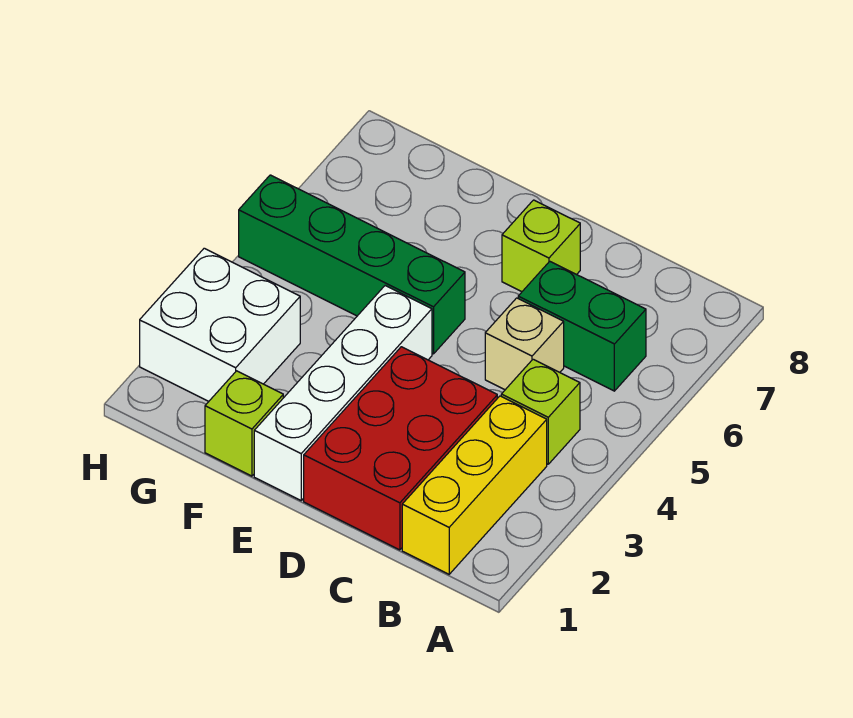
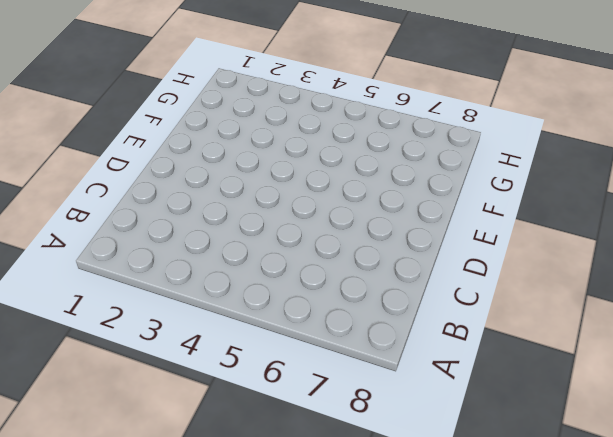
none -> yellow 1x3 brick [402,396,547,574]
none -> lime 1x1 brick [501,359,580,464]

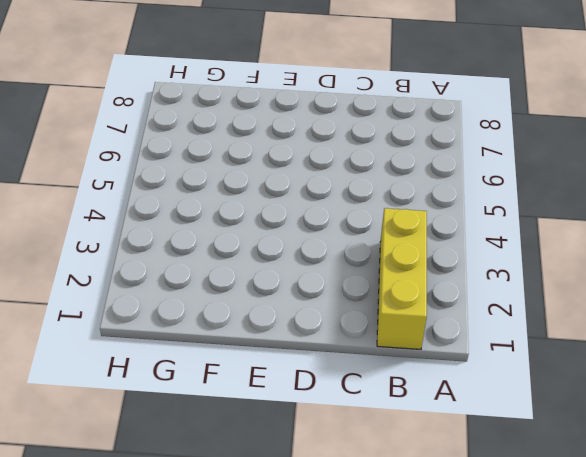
none -> lime 1x1 brick [501,359,580,464]
none -> green 1x2 brick [518,261,646,391]

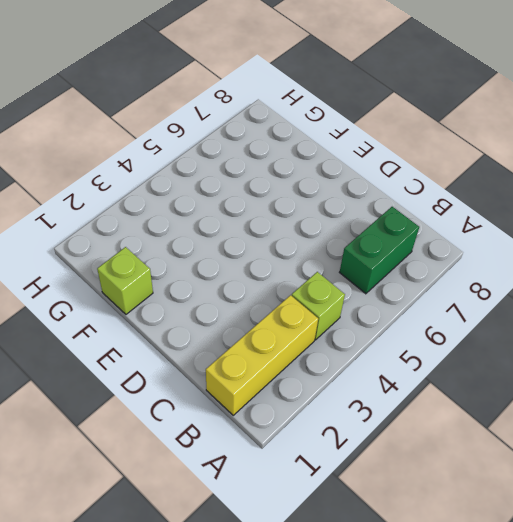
green 1x2 brick [339,207,419,294] -> green 1x2 brick turned to [518,261,646,391]
none -> red 2x3 brick [304,347,497,550]
none -> tan 1x1 brick [485,298,564,390]

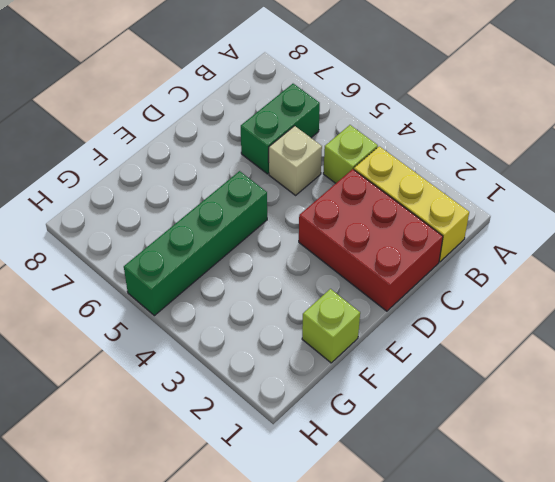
none -> lime 1x1 brick [502,200,580,292]
none -> white 1x4 brick [254,286,432,500]

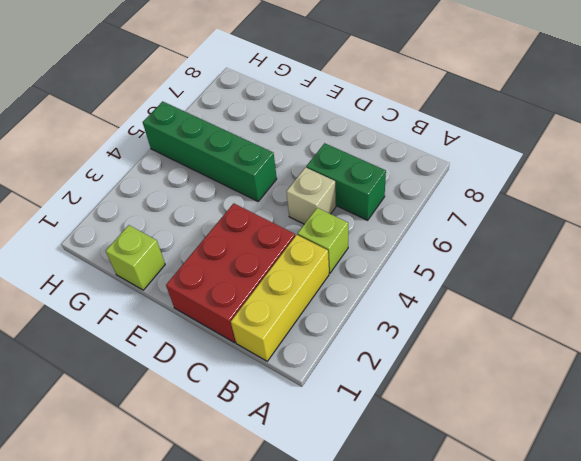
none -> lime 1x1 brick [502,200,580,292]
none -> white 1x4 brick [254,286,432,500]

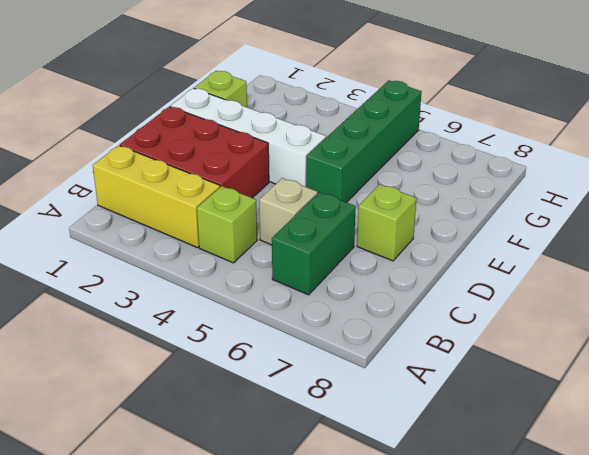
none -> white 2x2 brick [140,248,300,401]

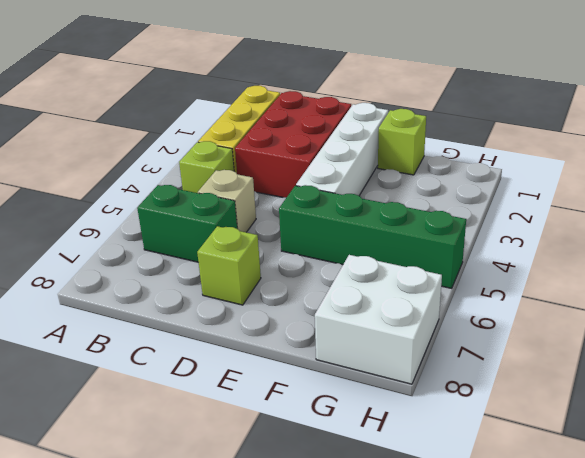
white 2x2 brick [315,255,442,384] -> white 2x2 brick moved to [140,248,300,401]

